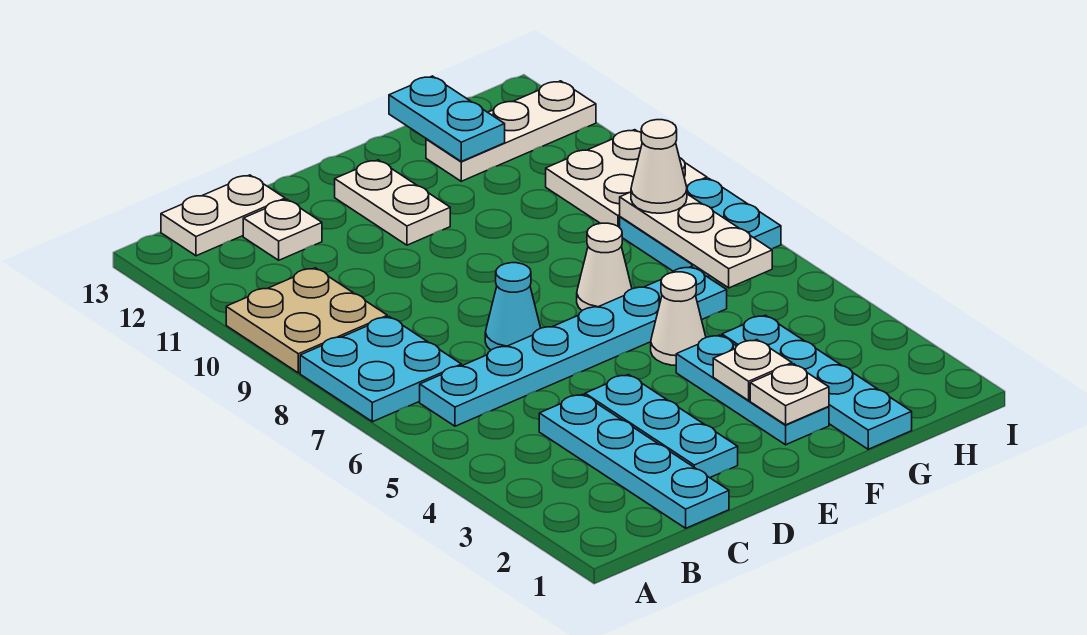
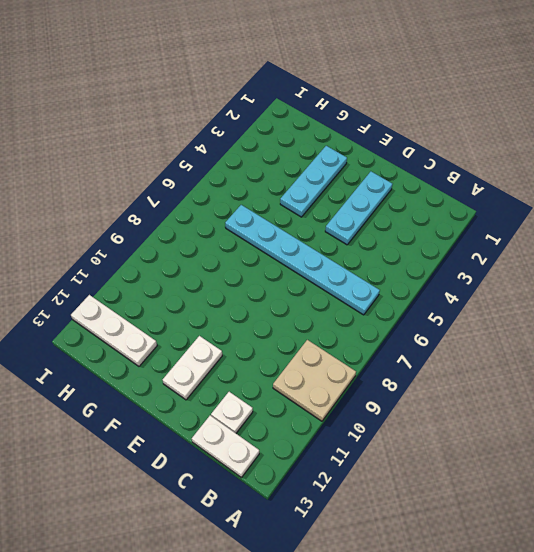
none -> cyan 2x2 plate [300,317,461,422]
none -> cyan 1x4 plate [539,394,729,528]
none -> cyan 1x1 cone [485,263,541,350]

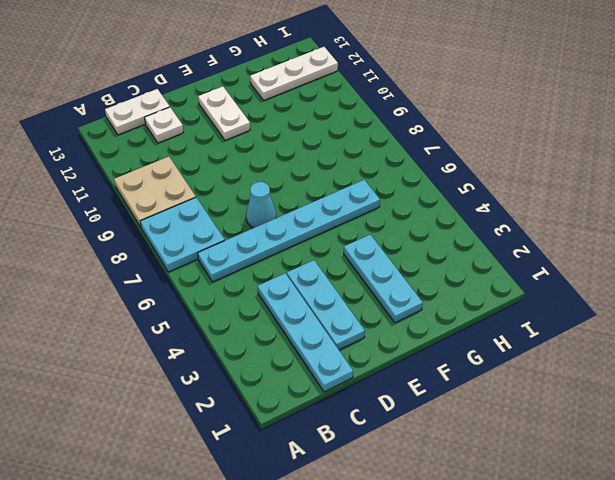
none -> white 1x1 cone [651,272,706,365]
none -> white 1x1 cone [577,223,632,310]
none -> cyan 1x4 plate [722,315,912,449]

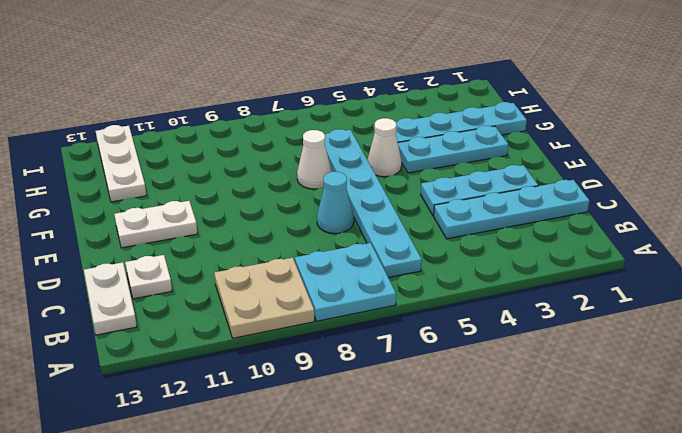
none -> cyan 2x2 plate [620,178,781,277]
none -> white 2x2 plate [546,130,707,228]
none -> white 1x1 plate [750,364,829,425]

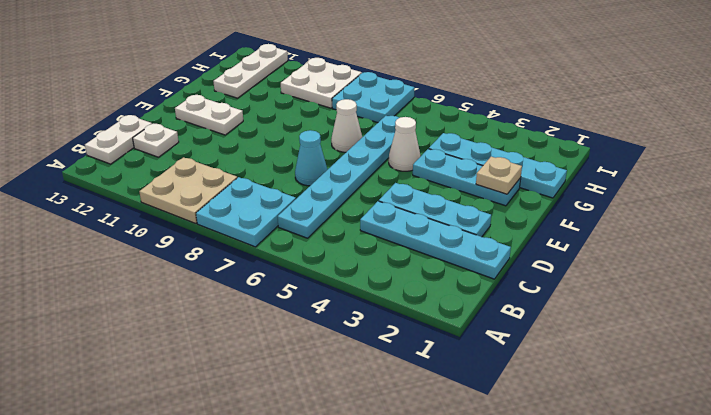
tan 1x1 plate [476,157,522,194] -> white 1x1 plate [750,364,829,425]
none -> white 1x1 plate [713,340,792,400]
none -> cyan 1x2 plate [389,76,505,161]
none -> white 1x3 plate [620,192,772,288]

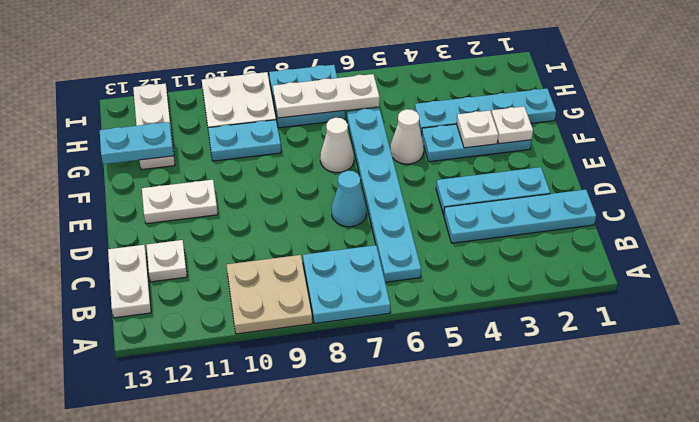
cyan 1x2 plate [208,120,281,161] -> none
none -> white 1x1 cone [631,120,687,213]

